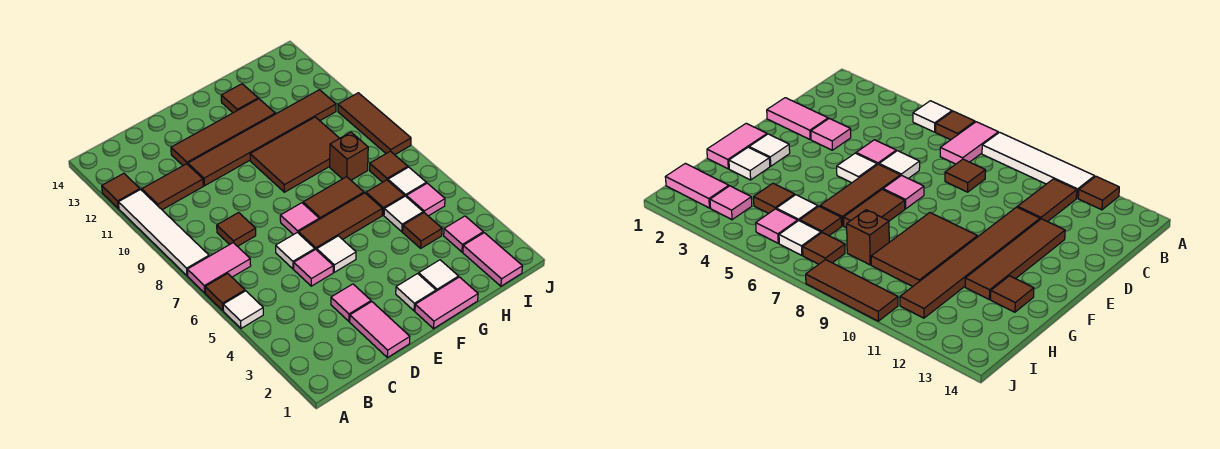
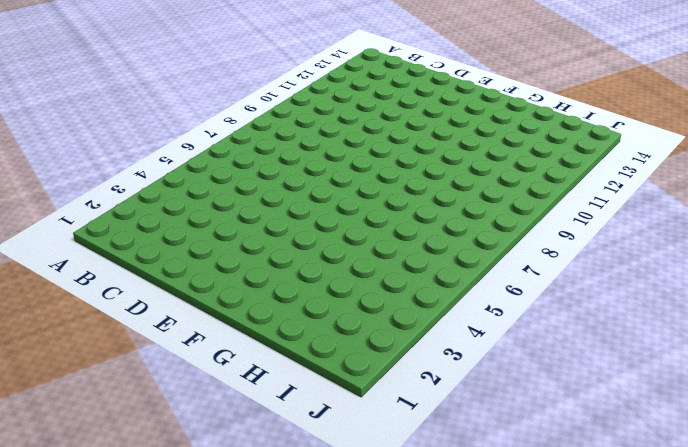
none -> white 1x1 tile [223,291,263,328]
none -> brown 1x1 tile [205,273,245,310]
none -> pink 1x2 tile [187,243,251,293]
none -> white 1x4 tile [118,190,209,276]

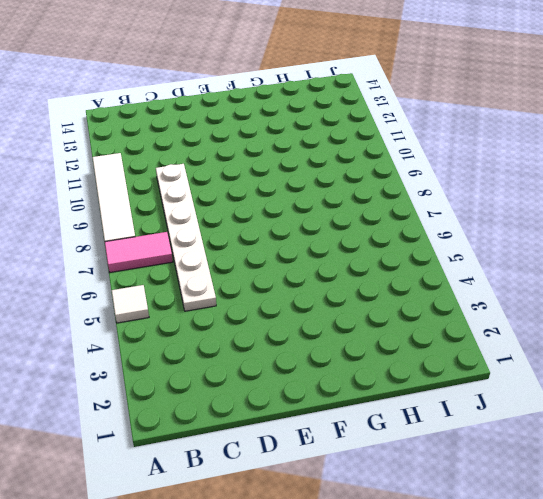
white 1x6 plate [156,164,216,311] -> brown 1x1 tile [217,213,256,246]
none -> brown 1x1 tile [205,273,245,310]
none -> brown 1x1 tile [102,173,140,208]
none -> brown 1x2 tile [142,164,203,210]
none -> pink 1x2 tile [350,302,410,358]

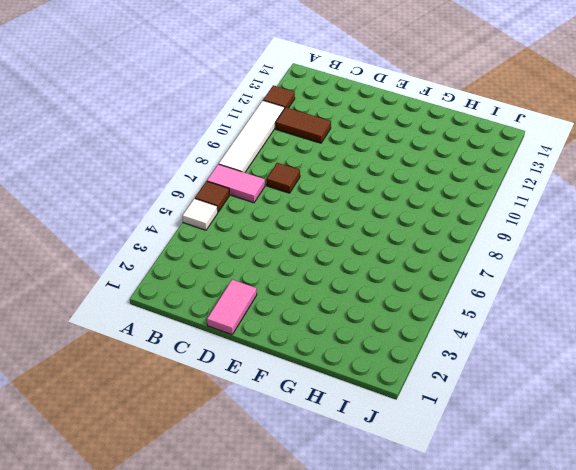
none -> pink 1x1 tile [331,284,371,321]
none -> pink 1x1 tile [294,249,333,286]
none -> white 1x1 tile [276,233,315,269]
none -> brown 1x6 tile [188,90,336,186]

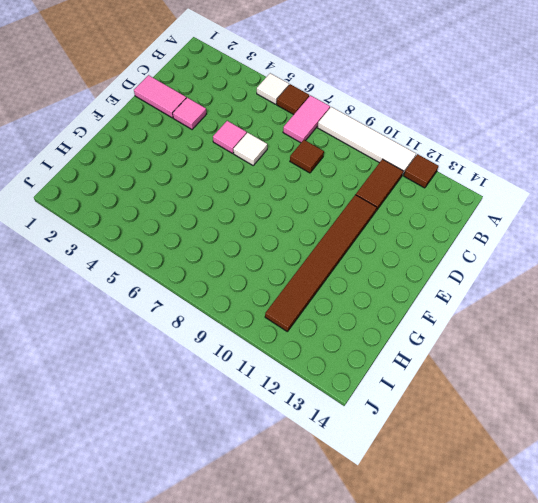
none -> brown 1x4 tile [171,99,275,165]
none -> white 1x1 tile [317,236,356,272]
none -> brown 1x3 tile [298,193,382,250]
none -> pink 1x1 tile [280,203,319,235]

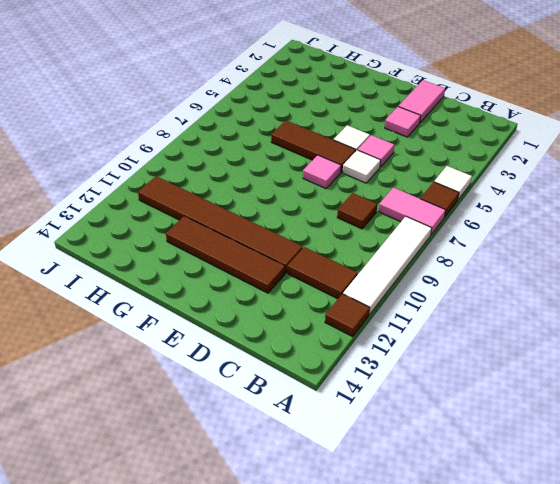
none -> pink 1x2 tile [415,277,478,329]
none -> white 1x1 tile [396,274,436,311]
none -> brown 1x2 tile [303,177,364,219]
none -> brown 2x3 tile [250,117,339,192]

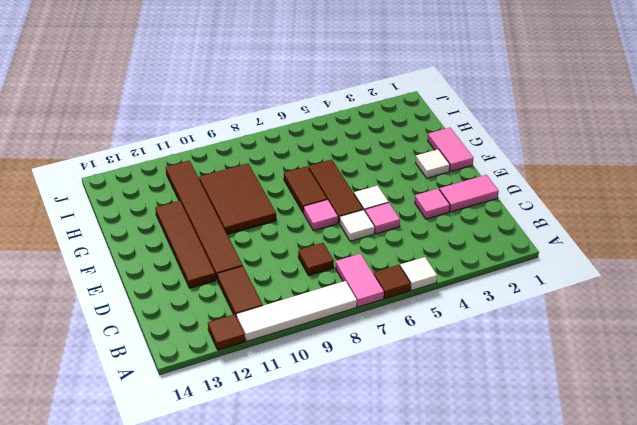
none -> white 1x1 tile [419,260,459,291]
none -> brown 1x1 tile [221,84,258,113]
none -> brown 1x1 tile [403,213,442,248]
none -> white 1x1 tile [384,196,423,232]

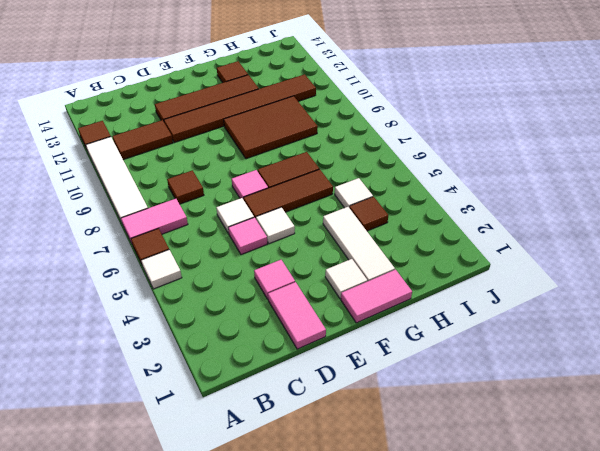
white 1x3 tile [323,207,395,281] -> white 1x1 tile [419,260,459,291]
none -> brown 1x1 tile [366,180,404,215]
none -> brown 1x1 brick [330,132,368,180]
none -> pink 1x2 tile [463,233,523,286]
none -> pink 1x1 tile [444,216,483,252]

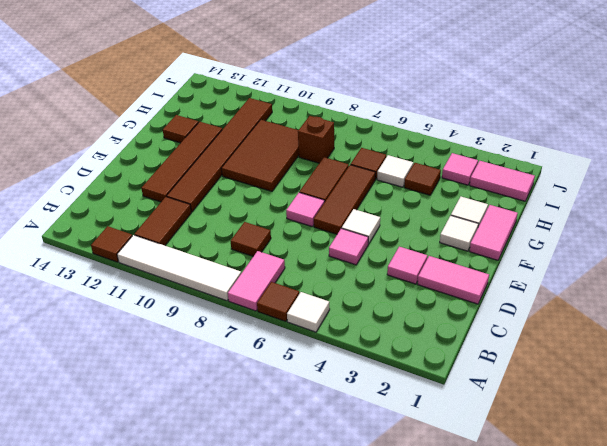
none -> white 1x1 tile [276,233,315,269]
none -> pink 1x1 tile [406,183,445,216]
none -> white 1x1 tile [388,167,426,196]
none -> brown 1x1 tile [370,151,408,182]

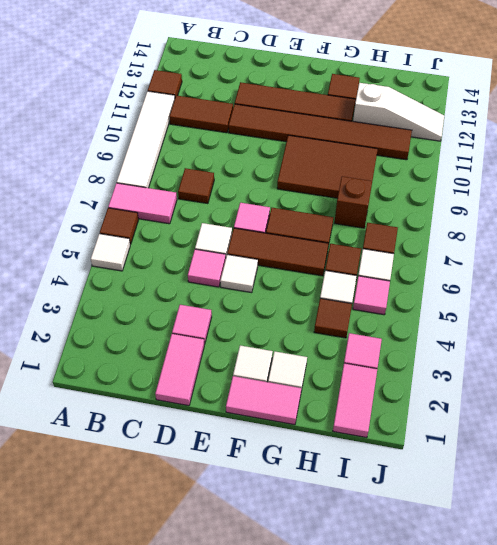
white 1x3 slope [353,83,444,141] -> none
none -> brown 1x3 tile [338,93,411,155]

